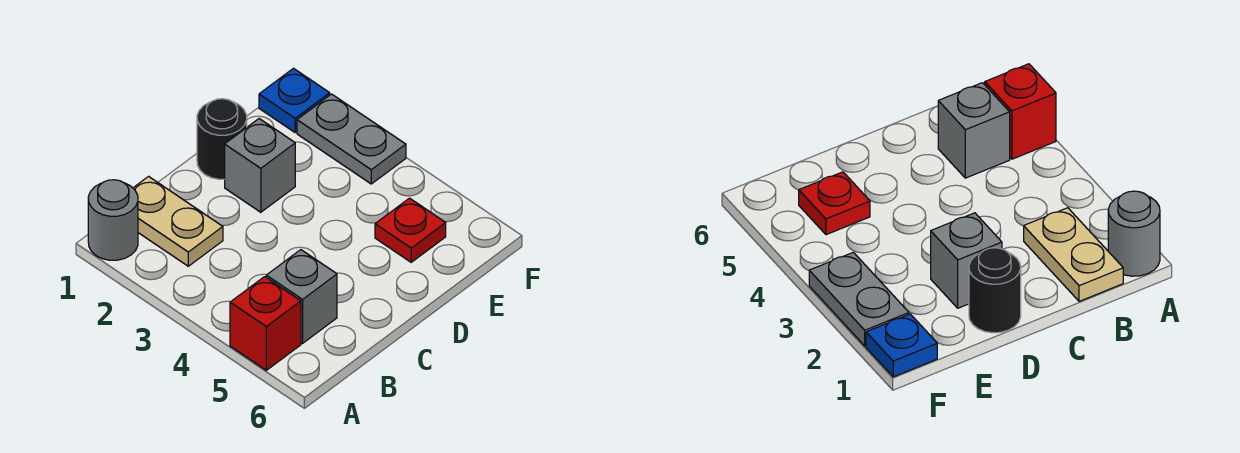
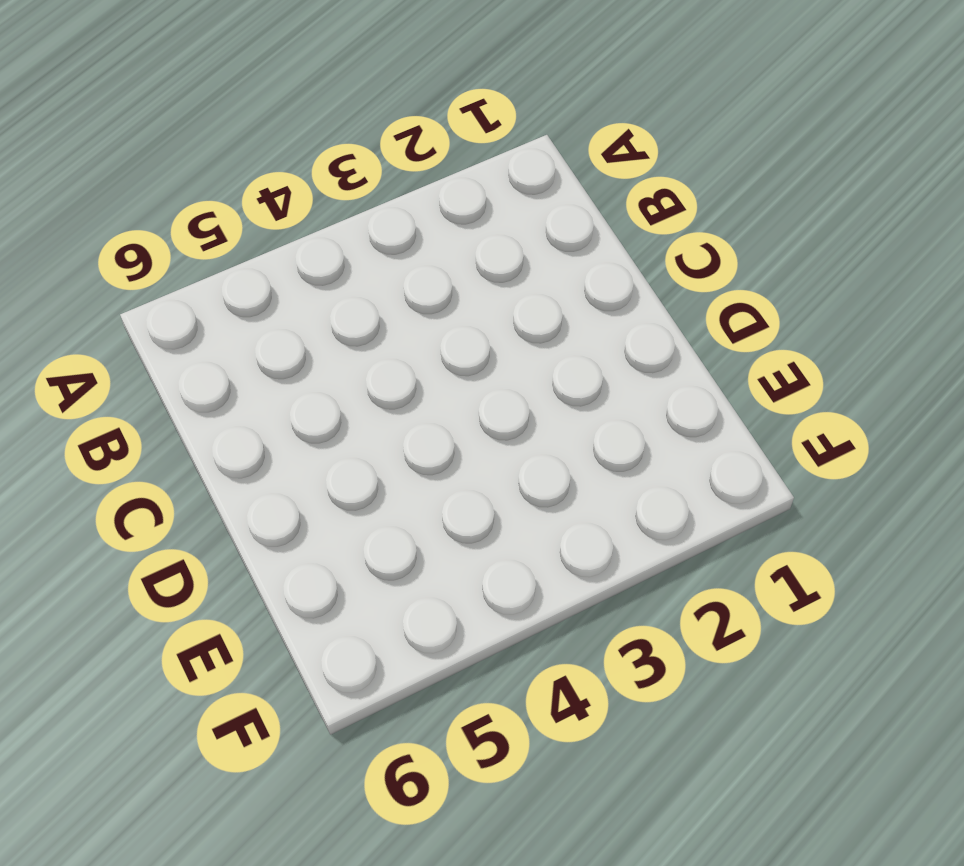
none -> grey 1x1 round brick [88,180,138,260]
none -> red 1x1 brick [230,277,301,370]

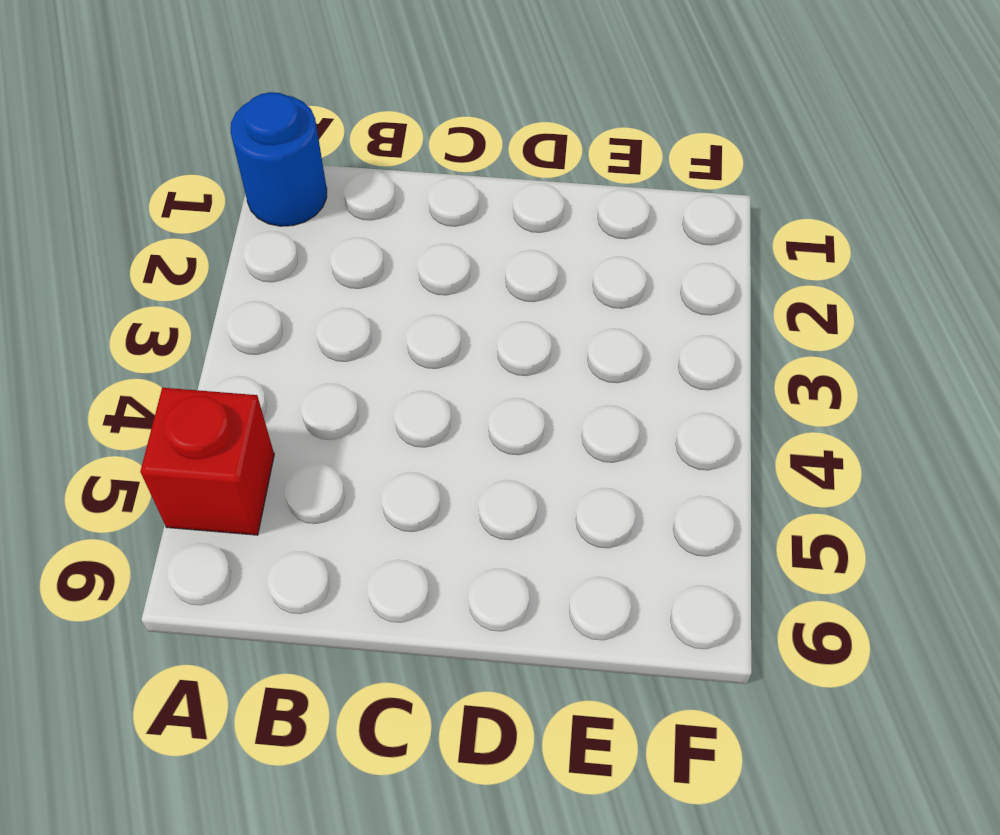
blue 1x1 round brick [231,92,327,226] -> grey 1x1 round brick [88,180,138,260]
none -> tan 1x2 plate [133,176,223,266]
none -> grey 1x1 brick [266,250,337,343]

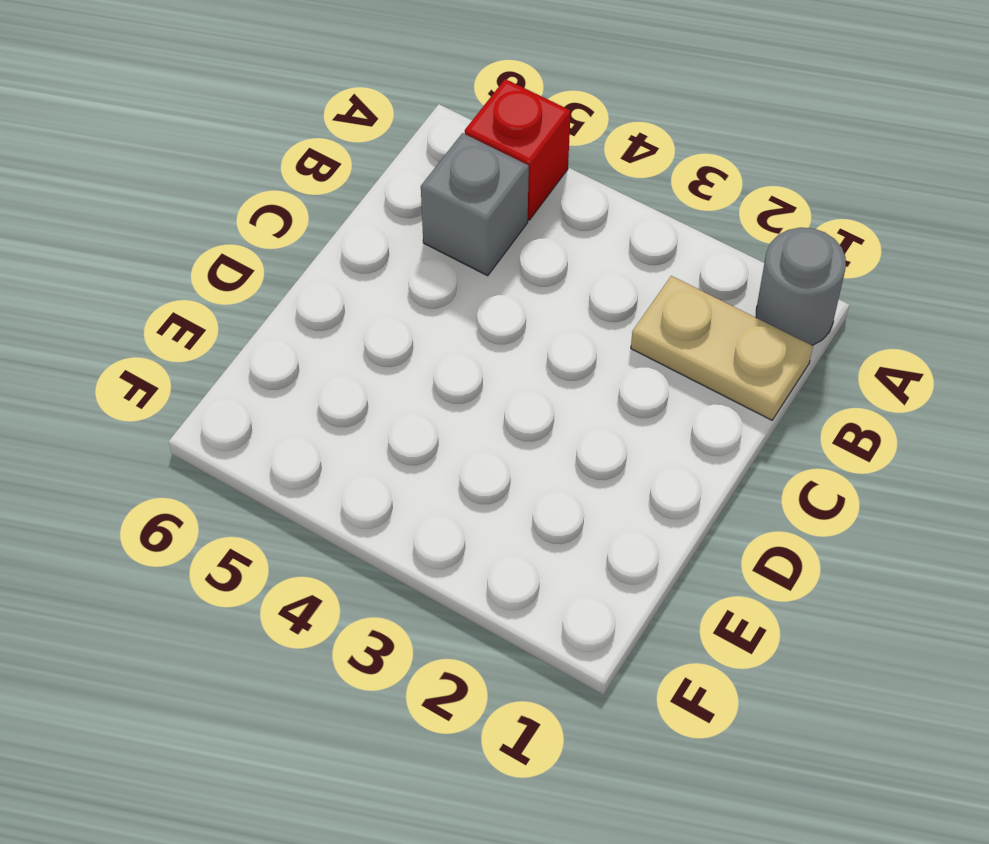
none -> black 1x1 round brick [197,99,247,179]
none -> grey 1x1 brick [225,119,295,212]

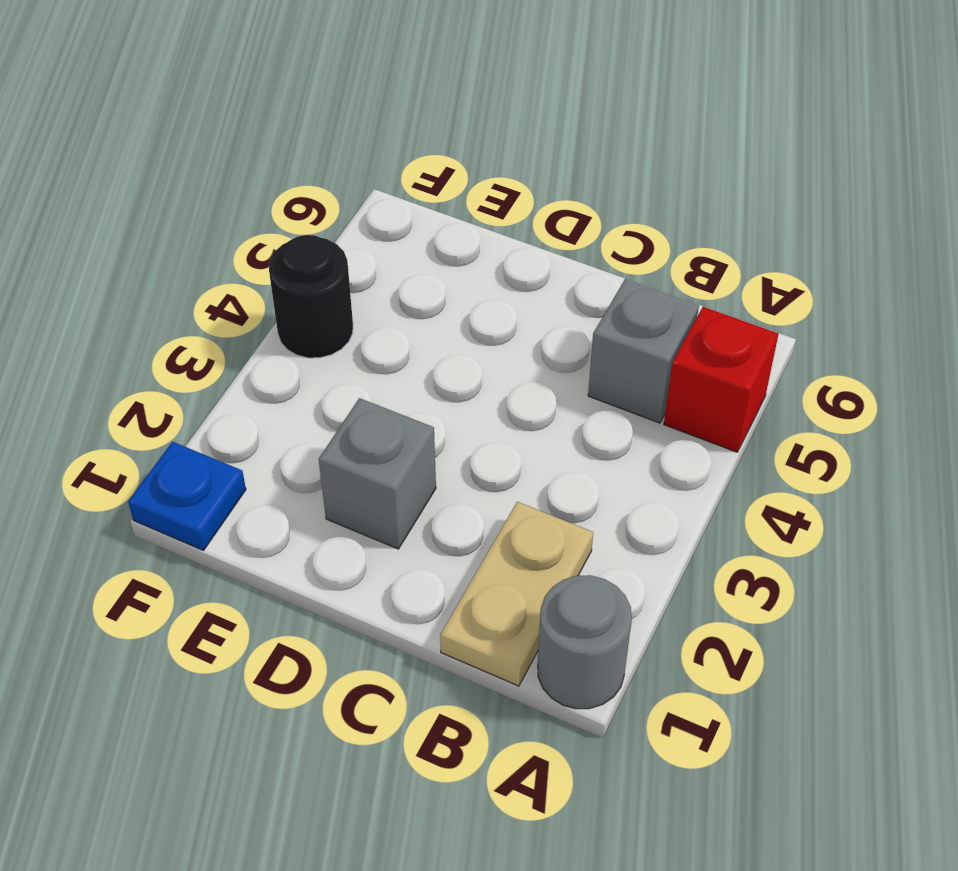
black 1x1 round brick [269,235,353,358] -> black 1x1 round brick moved to [197,99,247,179]
none -> red 1x1 plate [375,198,446,262]
none -> grey 1x2 plate [297,94,406,184]

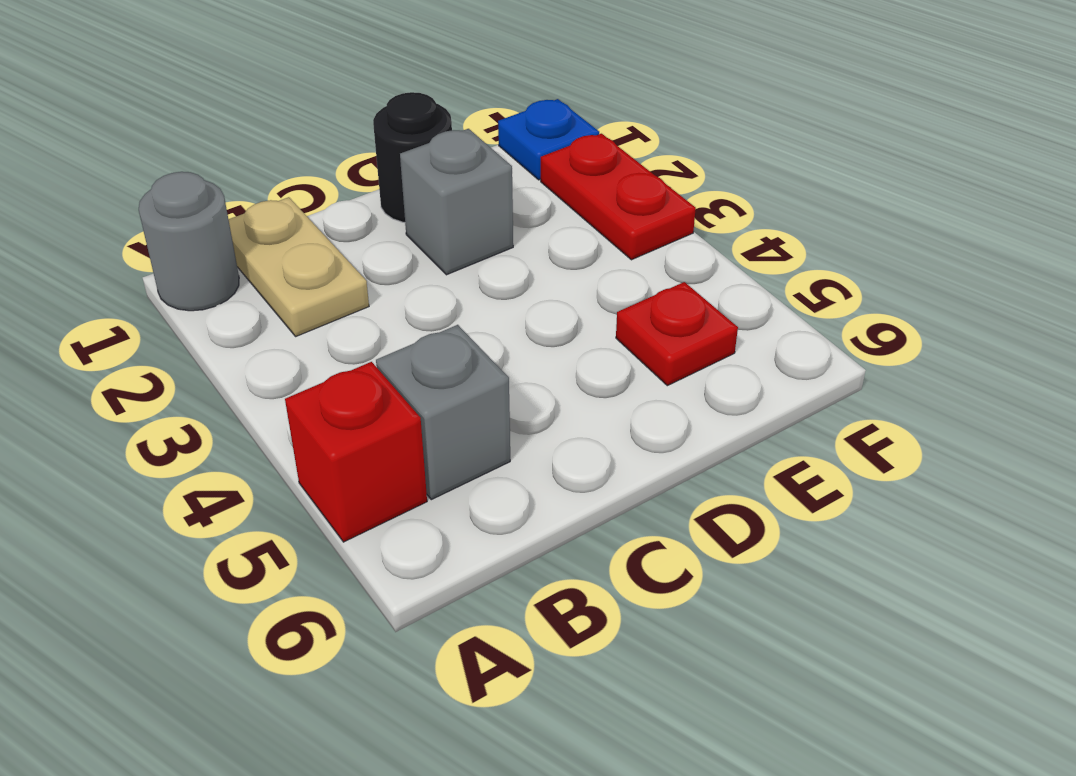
red 1x2 plate [541,134,696,260] -> grey 1x2 plate [297,94,406,184]

